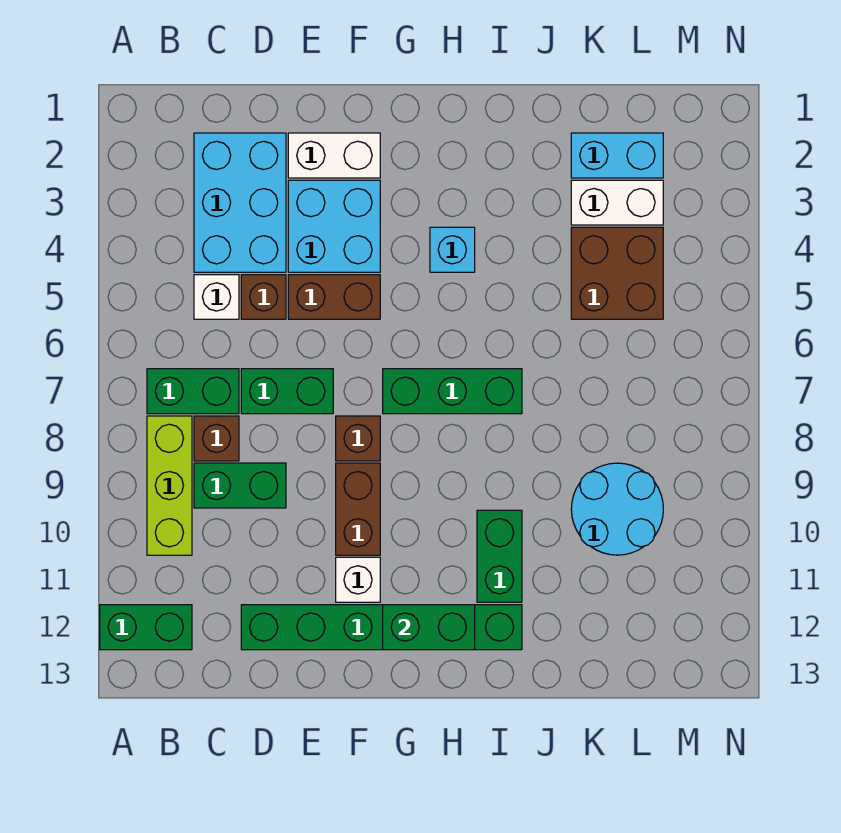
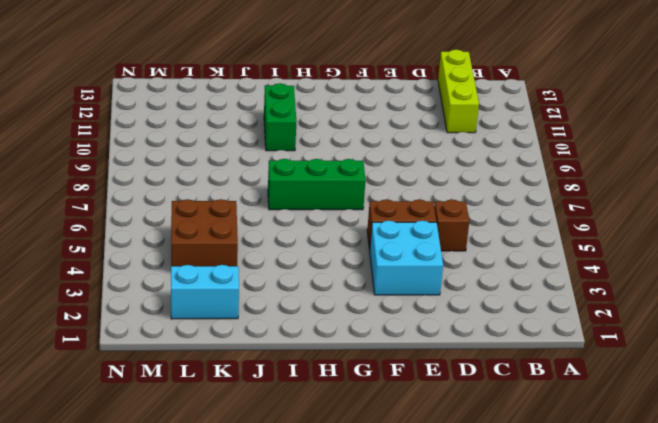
lime 1x3 brick [438,50,479,133] -> lime 1x3 brick moved to [147,416,192,555]
none -> green 1x2 brick [100,605,192,650]
none -> green 1x2 brick [147,369,239,414]
none -> cyan 2x3 brick [194,133,286,272]

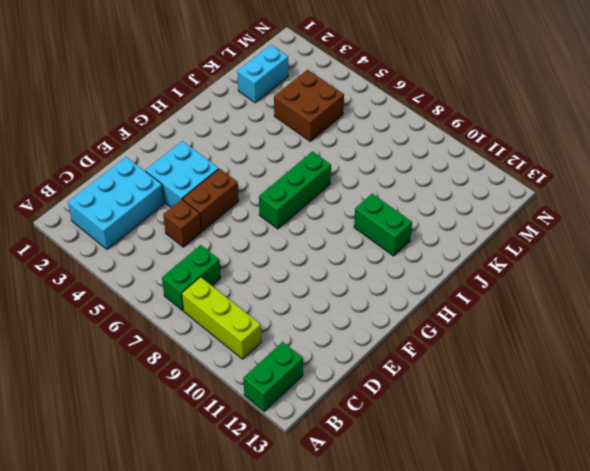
cyan 2x3 brick [68,157,164,249] -> cyan 2x3 brick turned to [194,133,286,272]
none -> white 1x1 brick [194,275,239,319]
none -> brown 1x1 brick [194,416,239,461]
none -> green 1x2 brick [194,463,286,508]

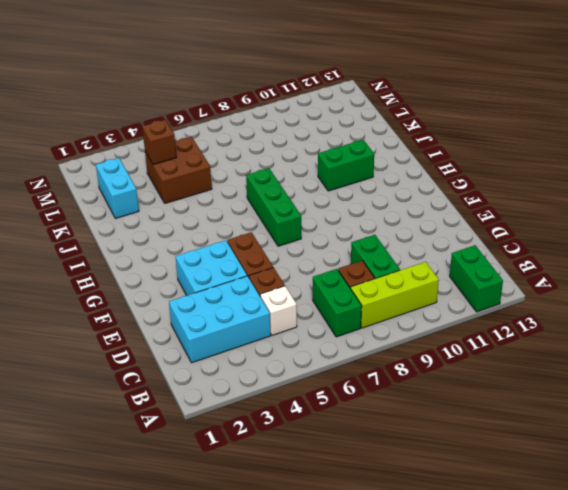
brown 1x1 brick [142,120,176,164] -> brown 1x1 brick moved to [336,416,380,461]
none -> green 1x2 brick [241,369,333,414]
none -> green 1x6 brick [241,605,522,650]
none -> white 1x2 brick [288,133,380,178]

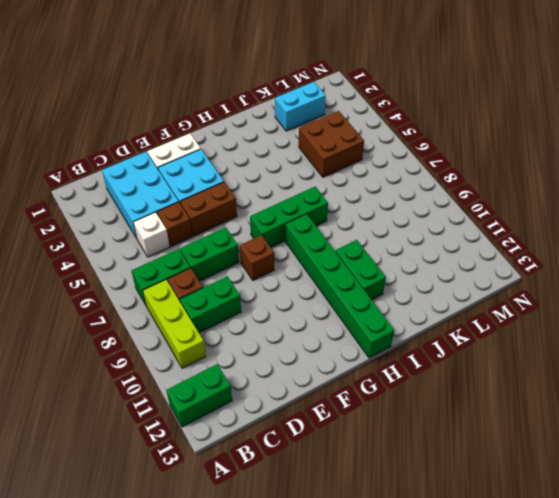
green 1x6 brick [285,214,394,358] -> green 1x6 brick turned to [241,605,522,650]
none -> brown 1x2 brick [336,463,380,555]
none -> white 1x1 brick [336,557,380,602]
none -> cyan 1x1 brick [430,227,475,272]

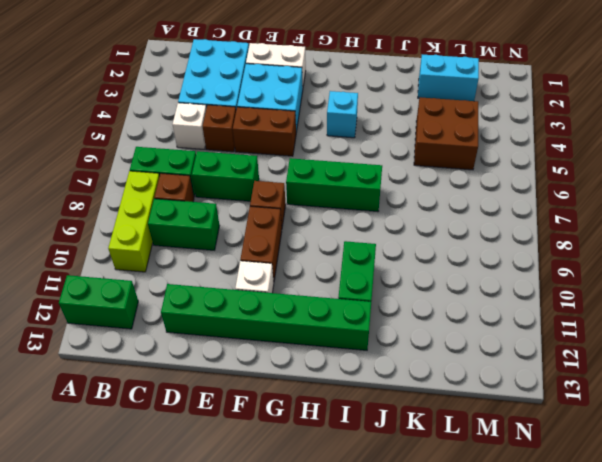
none -> white 1x2 brick [571,180,663,225]
none -> cyan 2x2 round brick [571,463,663,555]
none -> green 1x2 brick [383,605,475,650]

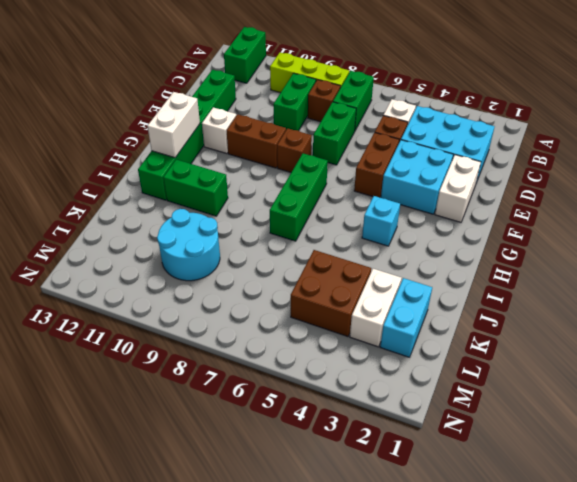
white 1x2 brick [148,92,200,158] -> green 1x2 brick [383,605,475,650]

